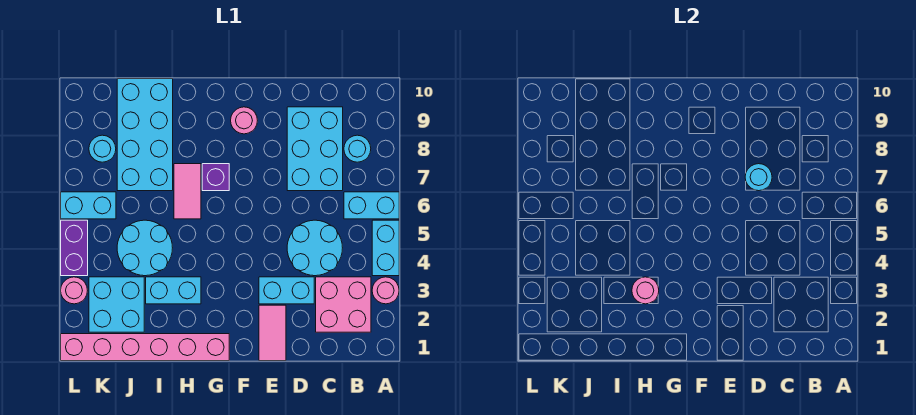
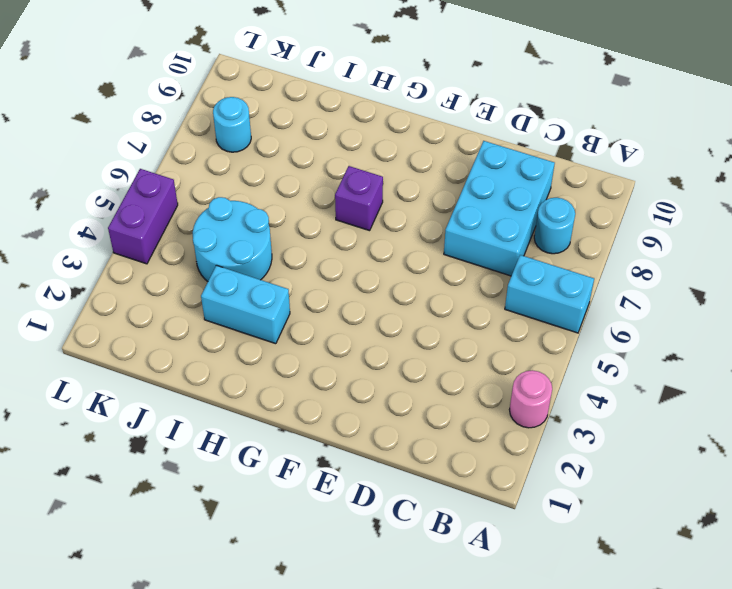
none -> cyan 1x2 brick [372,220,399,276]
none -> pink 2x2 brick [316,277,371,332]
none -> cyan 2x2 round brick [287,220,342,276]

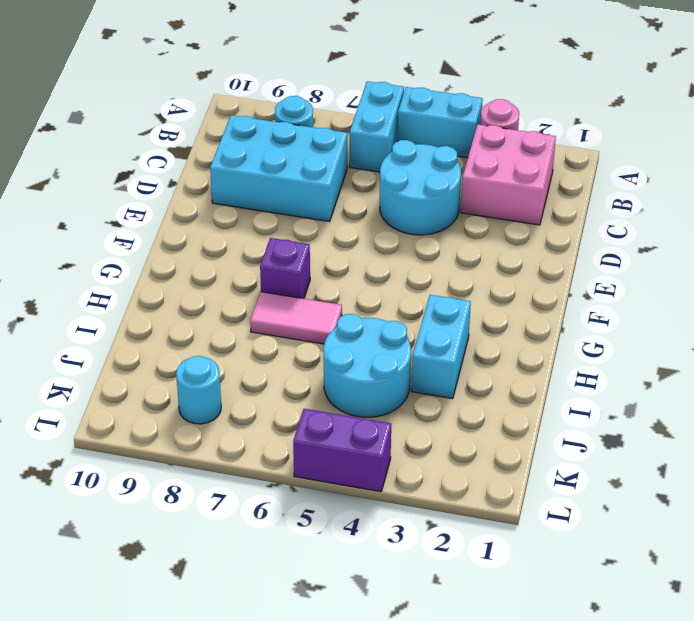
none -> cyan 1x2 brick [259,277,314,304]
none -> pink 1x2 tile [259,305,286,361]
none -> pink 1x1 round brick [231,107,257,134]

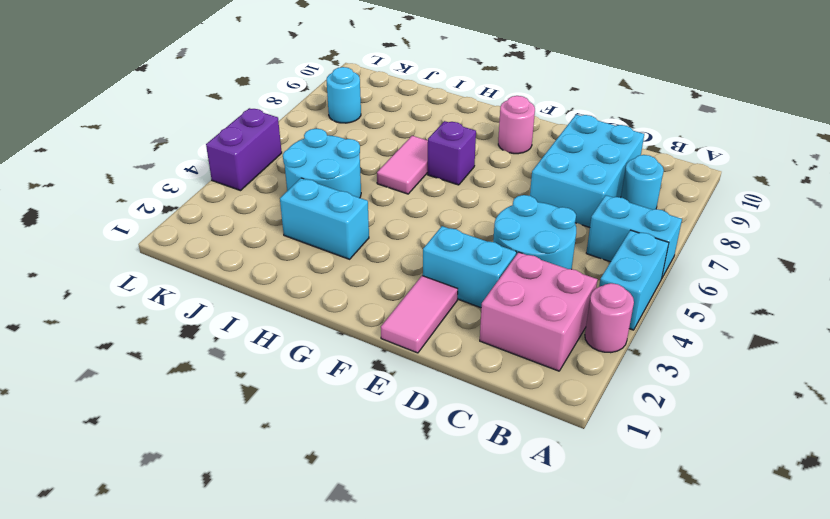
none -> pink 1x6 brick [61,334,229,361]
none -> cyan 2x4 brick [117,79,173,191]
none -> cyan 2x2 brick [89,277,144,332]

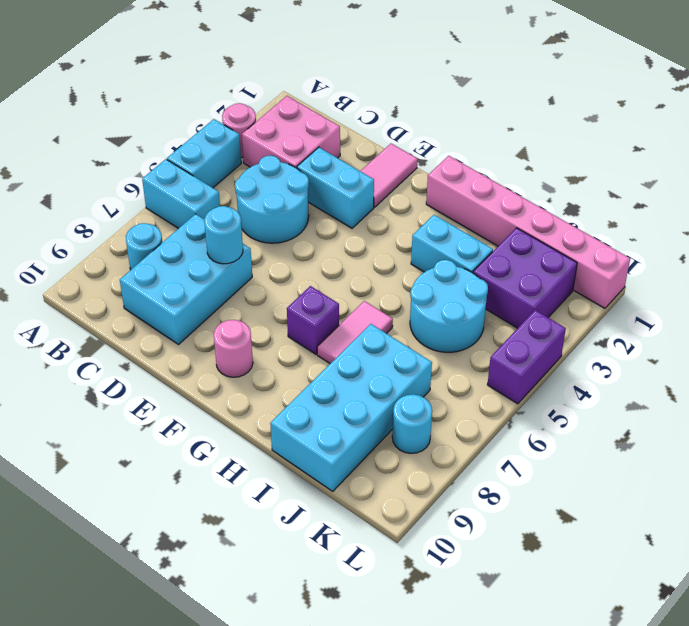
purple 2x2 brick [473,228,577,328] -> cyan 2x2 brick [89,277,144,332]
none -> cyan 1x2 brick [61,192,116,219]
none -> pink 1x1 round brick [61,277,87,304]
none -> pink 1x1 round brick [632,277,659,304]

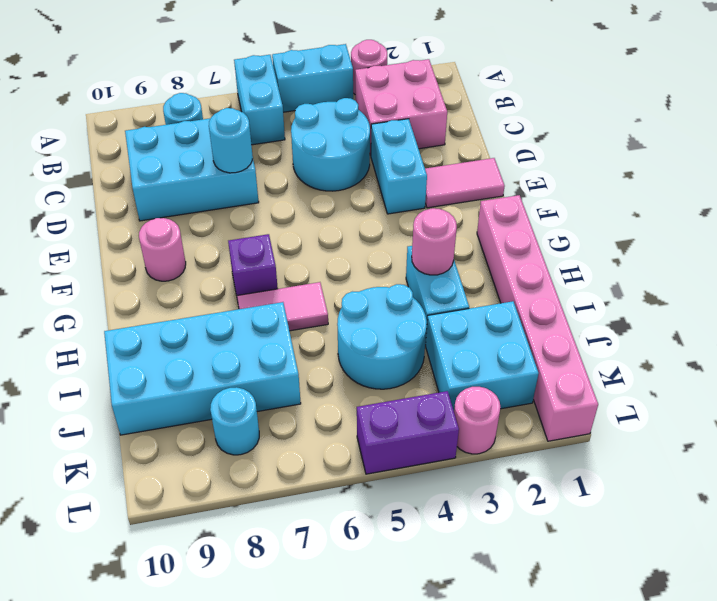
none -> cyan 1x2 brick [61,192,116,219]

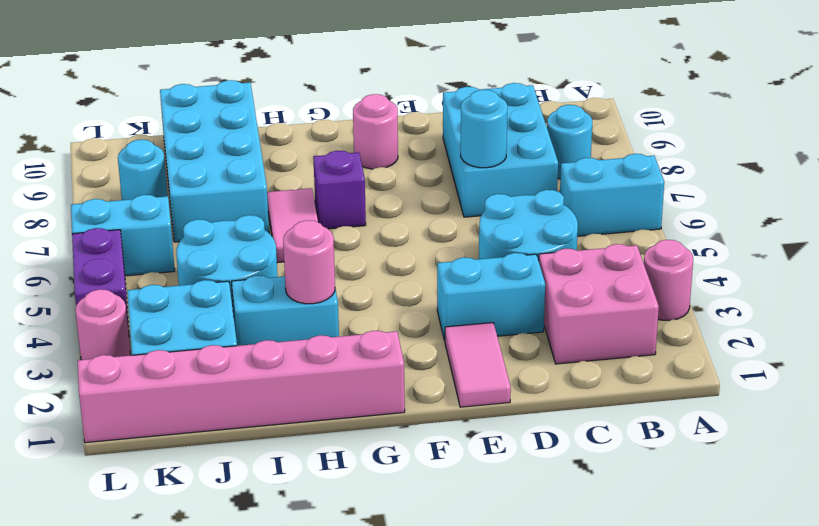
none -> cyan 1x2 brick [372,220,399,276]

